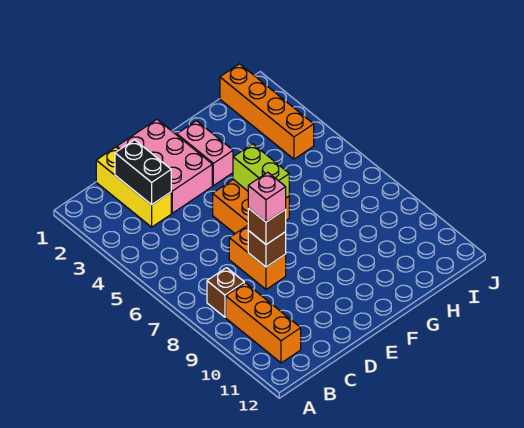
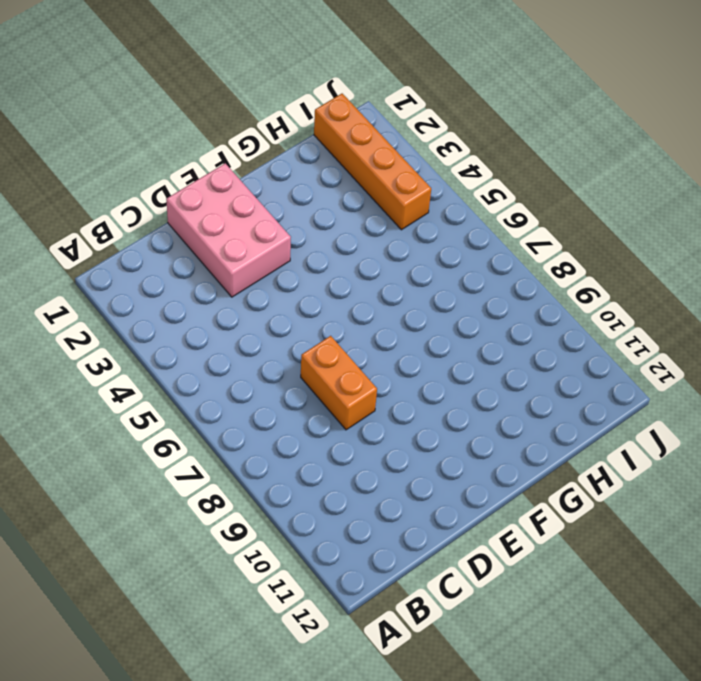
none -> brown 1x1 brick [207,268,244,317]
none -> orange 1x3 brick [226,283,301,363]
none -> yellow 1x3 brick [96,147,171,227]

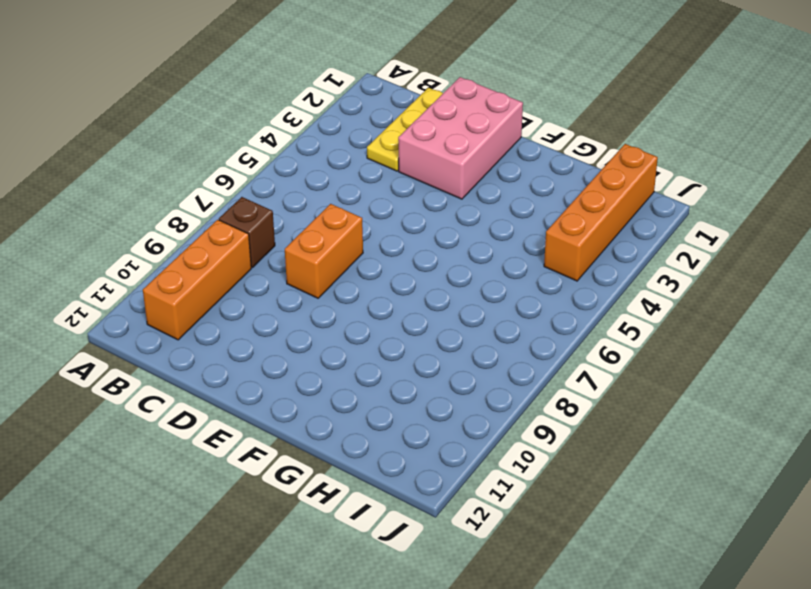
yellow 1x3 plate [367,88,443,171] -> yellow 1x3 brick [96,147,171,227]
none -> orange 2x2 brick [213,180,289,234]
none -> pink 1x2 brick [177,121,233,186]
none -> black 1x2 brick [115,140,171,205]

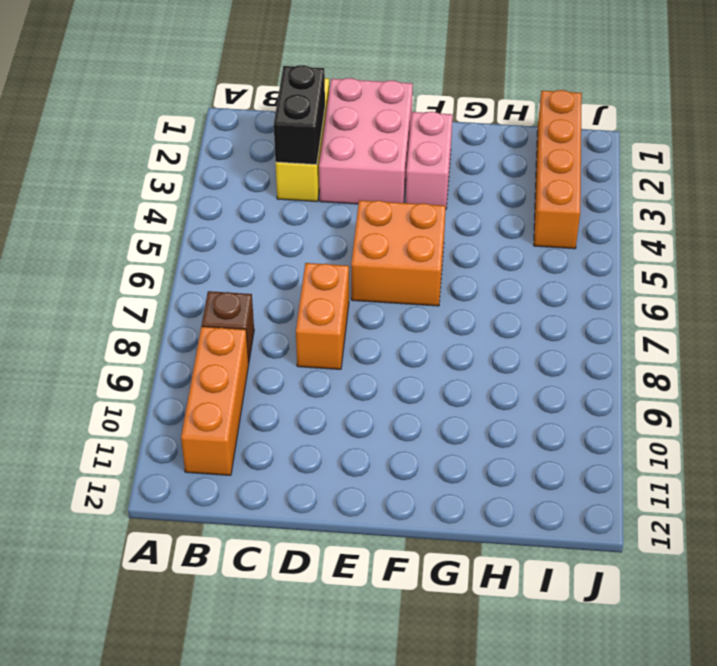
none -> brown 1x1 brick [248,231,286,267]
none -> lime 1x2 brick [233,144,289,198]
none -> brown 1x1 brick [248,208,286,245]

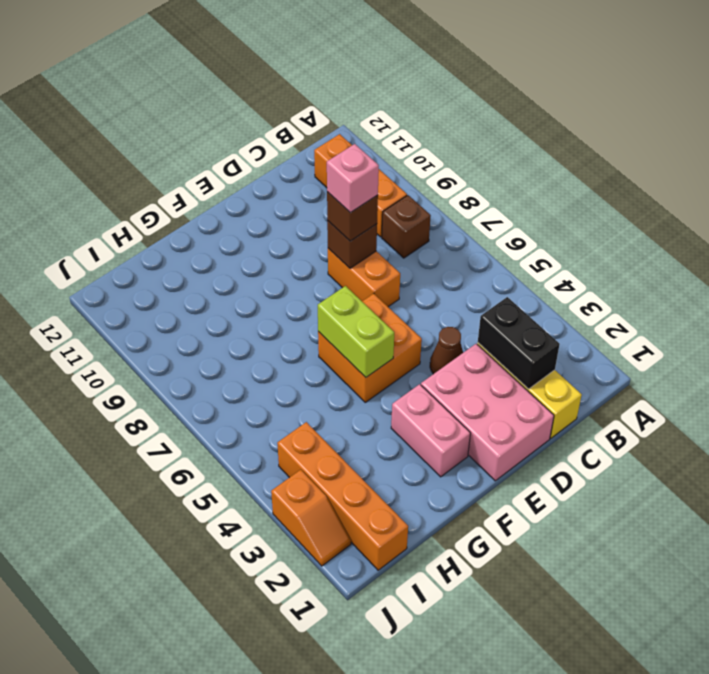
brown 1x1 cone [430,327,463,374] -> none
orange 1x2 slope [271,470,351,566] -> none

